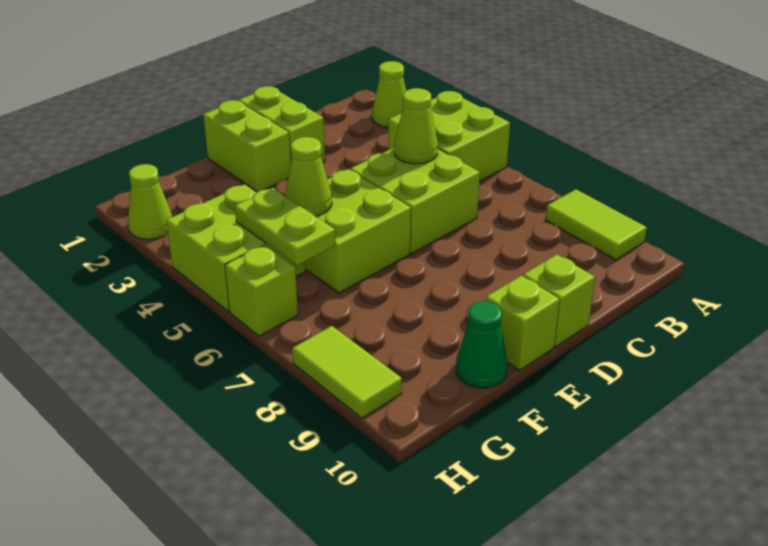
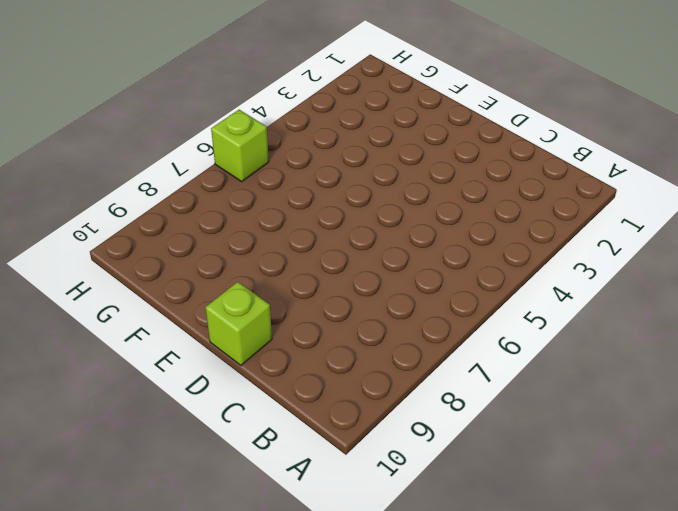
none -> lime 1x1 cone [372,61,406,128]
none -> lime 2x2 brick [388,91,510,181]
none -> lime 1x2 tile [545,189,647,260]

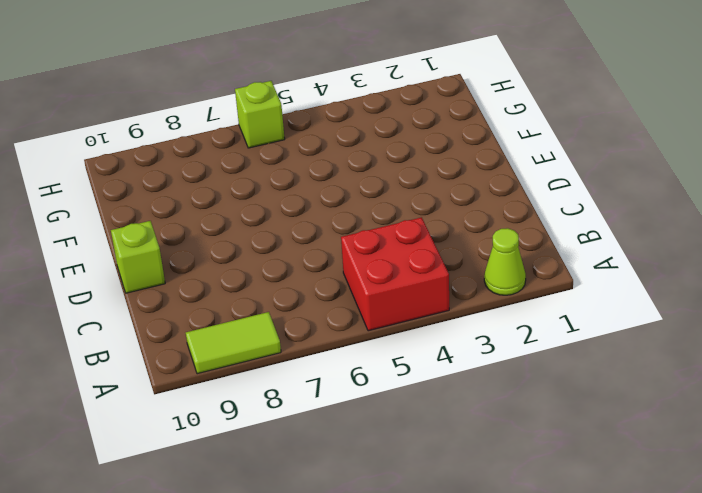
red 2x2 brick [341,217,449,331] -> lime 2x2 brick [388,91,510,181]
none -> lime 2x2 brick [350,148,480,253]
none -> lime 1x2 brick [239,86,325,163]
none -> lime 1x2 brick [203,100,291,192]

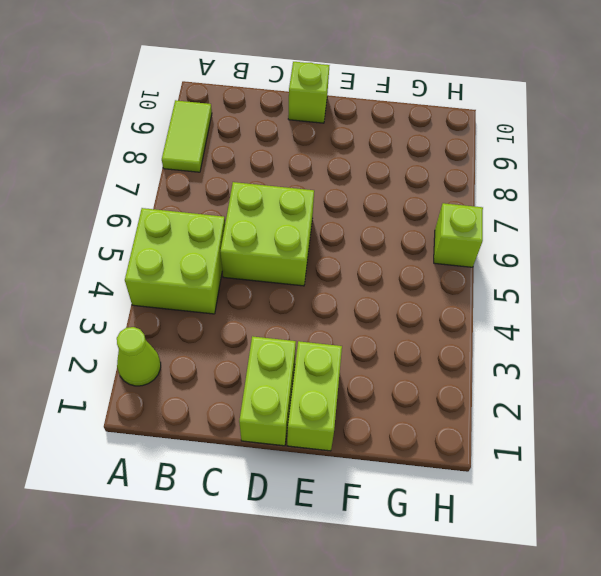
none -> lime 2x2 brick [305,169,411,293]
none -> lime 1x1 brick [486,276,560,370]
none -> green 1x1 cone [456,301,508,388]

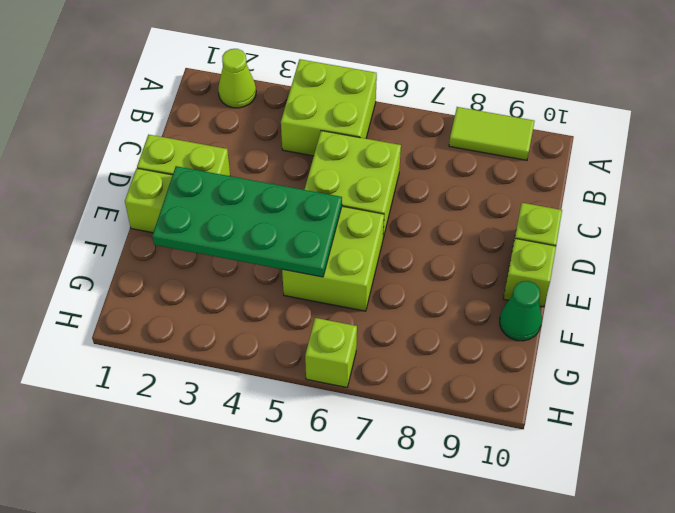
green 2x4 plate [152,166,342,277] -> lime 1x1 cone [285,137,332,216]
none -> lime 2x2 brick [166,184,306,312]
none -> lime 1x1 cone [128,164,172,239]
none -> lime 1x2 tile [292,326,402,418]

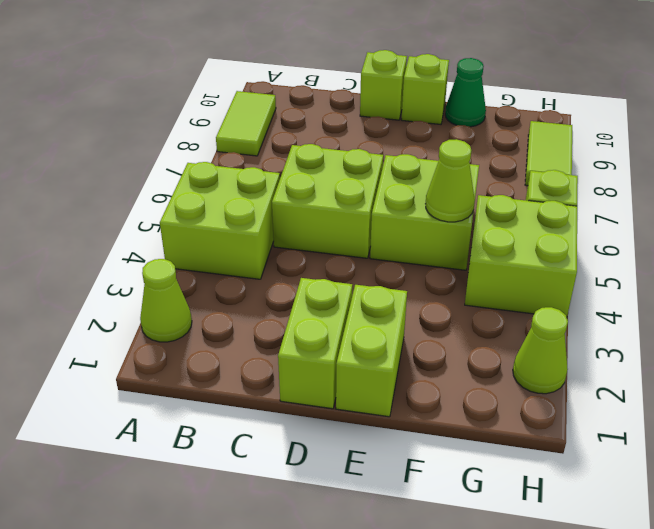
none -> lime 1x1 cone [394,88,438,164]
none -> lime 1x2 plate [235,188,336,265]

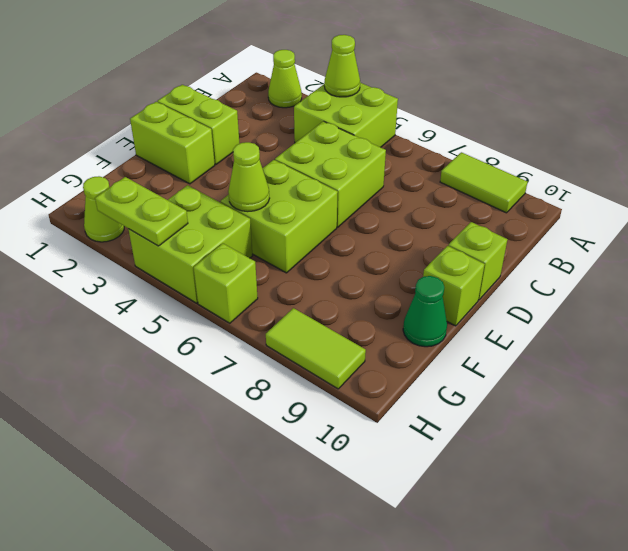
lime 1x1 cone [324,35,360,97] -> lime 1x1 cone moved to [394,88,438,164]
lime 1x2 plate [95,177,188,246] -> lime 1x2 plate moved to [235,188,336,265]

